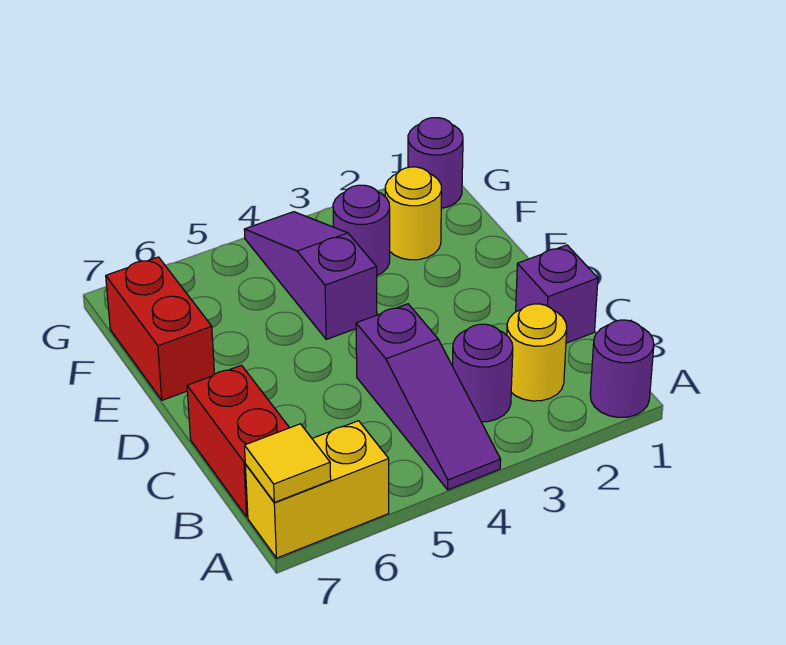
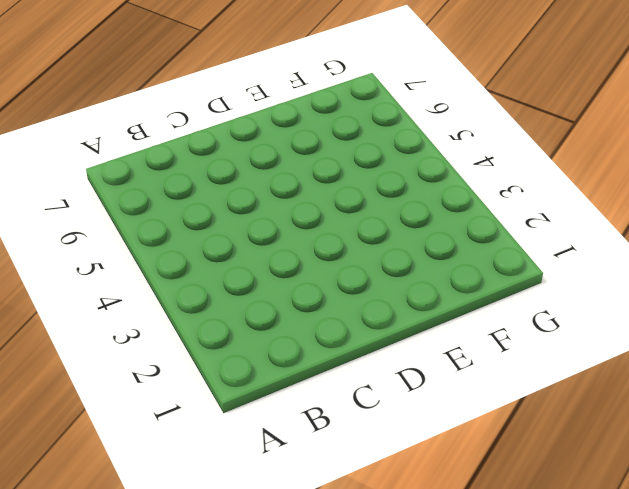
none -> purple 1x1 round brick [590,320,654,417]
none -> purple 1x3 slope [356,304,501,490]
none -> yellow 1x2 brick [245,421,389,558]

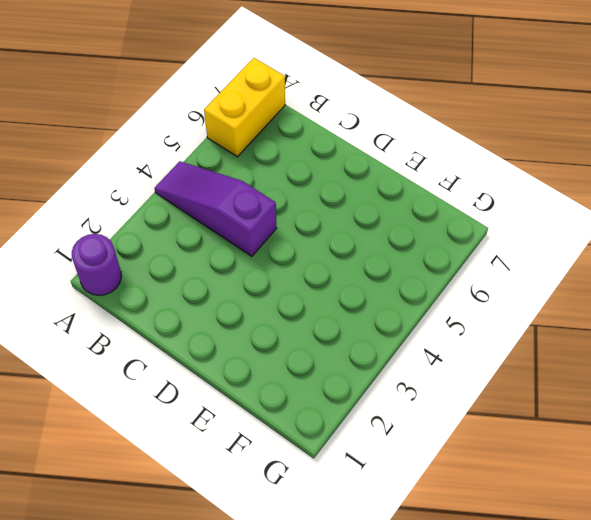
none -> yellow 1x1 round brick [507,304,567,401]
none -> purple 1x1 round brick [452,324,513,422]
none -> red 1x2 brick [187,365,289,517]

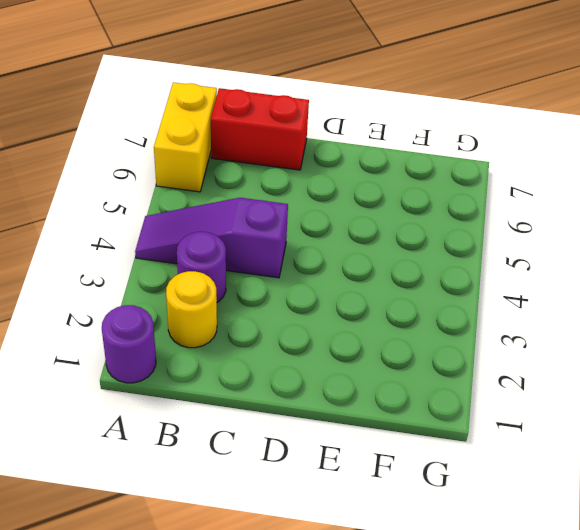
none -> purple 1x1 brick [516,245,598,343]
none -> purple 1x3 slope [244,212,377,339]
none -> red 1x2 brick [106,257,214,400]

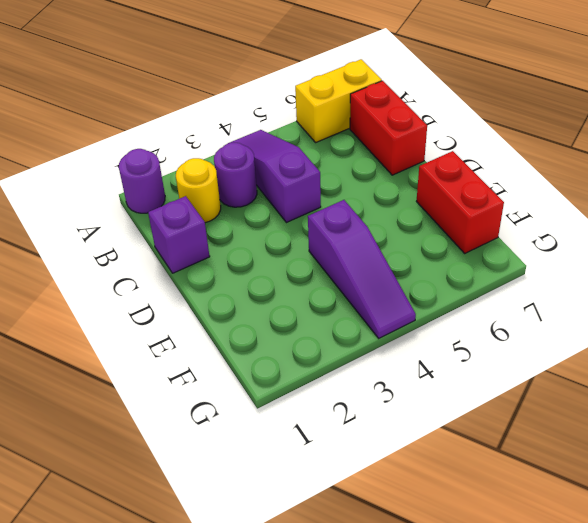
none -> yellow 1x1 round brick [385,167,442,260]
none -> purple 1x1 round brick [333,185,390,275]
none -> purple 1x1 round brick [408,118,463,208]

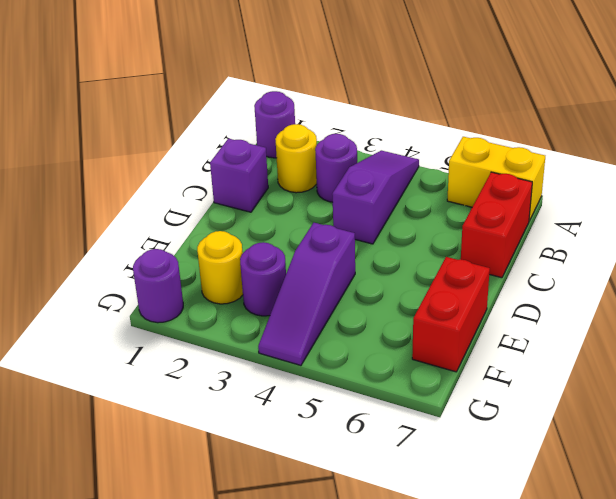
none -> yellow 1x1 tile [245,424,331,502]

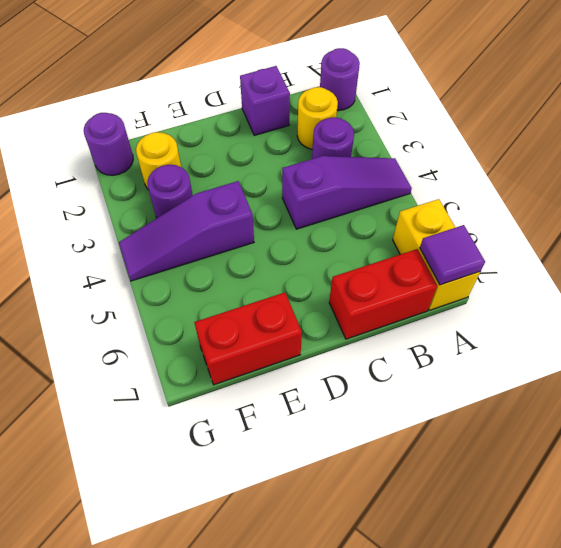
purple 1x1 tile [420,225,485,285] -> yellow 1x1 tile [245,424,331,502]

